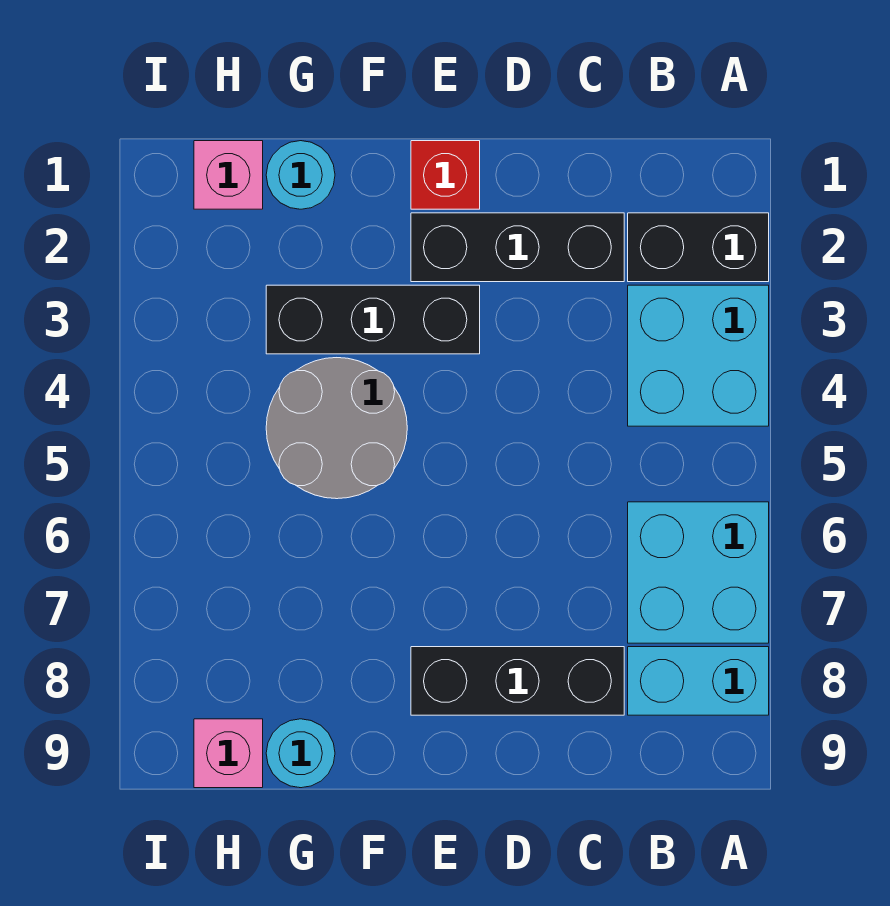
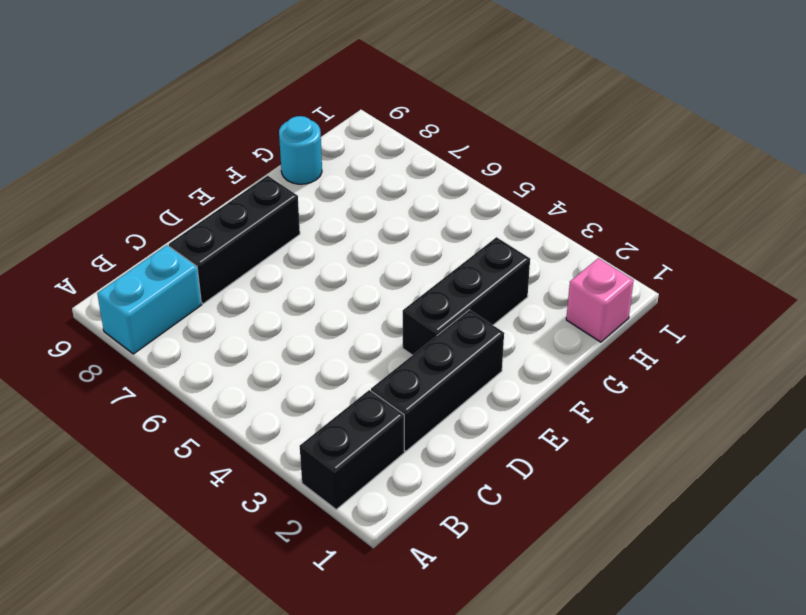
none -> cyan 2x2 brick [628,285,769,426]
none -> cyan 2x2 brick [628,502,769,643]
none -> red 1x1 brick [411,141,480,209]

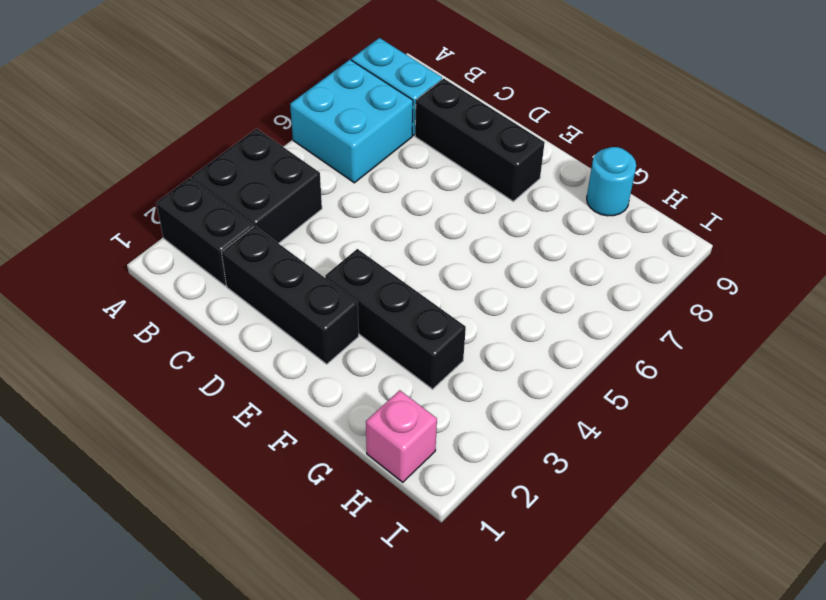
black 2x2 brick [191,129,322,243] -> cyan 2x2 brick [628,285,769,426]
none -> red 1x1 brick [411,141,480,209]
none -> grey 2x2 round brick [266,358,407,499]
none -> cyan 1x1 round brick [266,141,335,209]

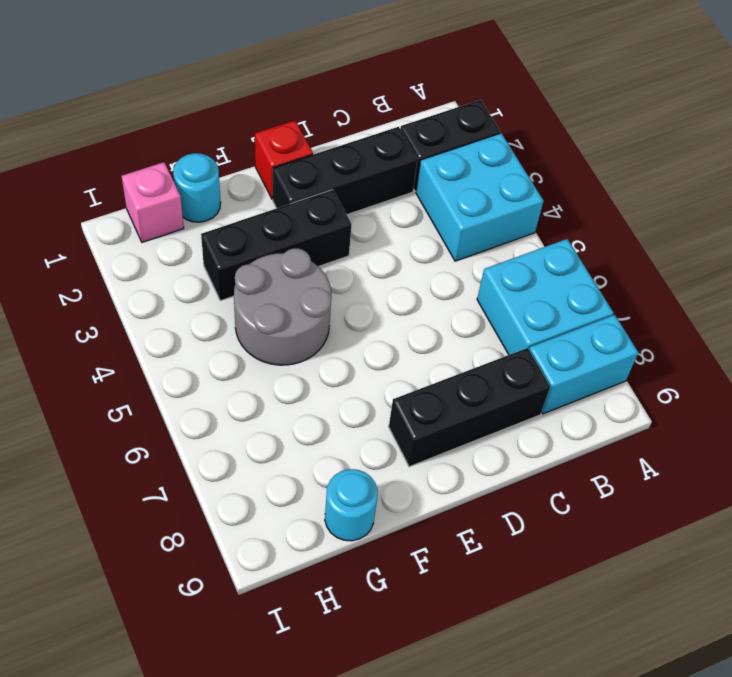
none -> pink 1x1 brick [194,719,263,788]

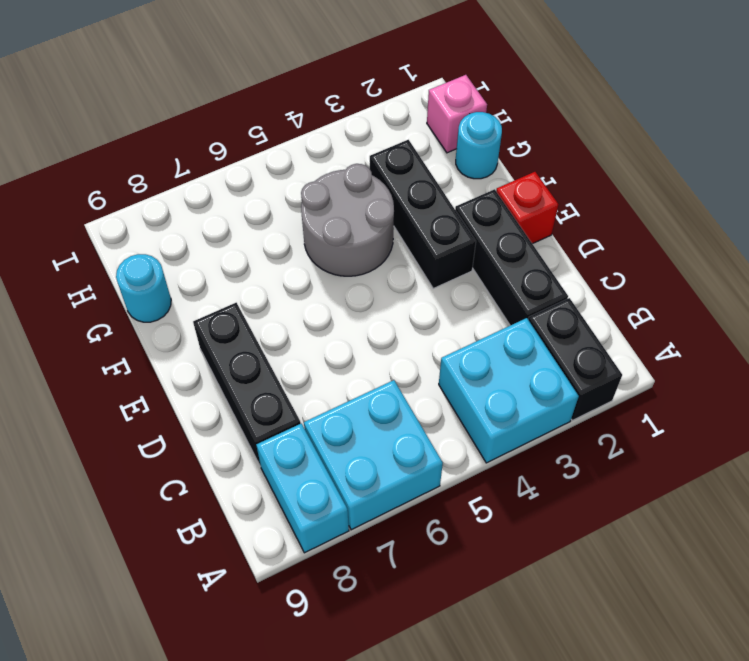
none -> pink 1x1 brick [194,719,263,788]

